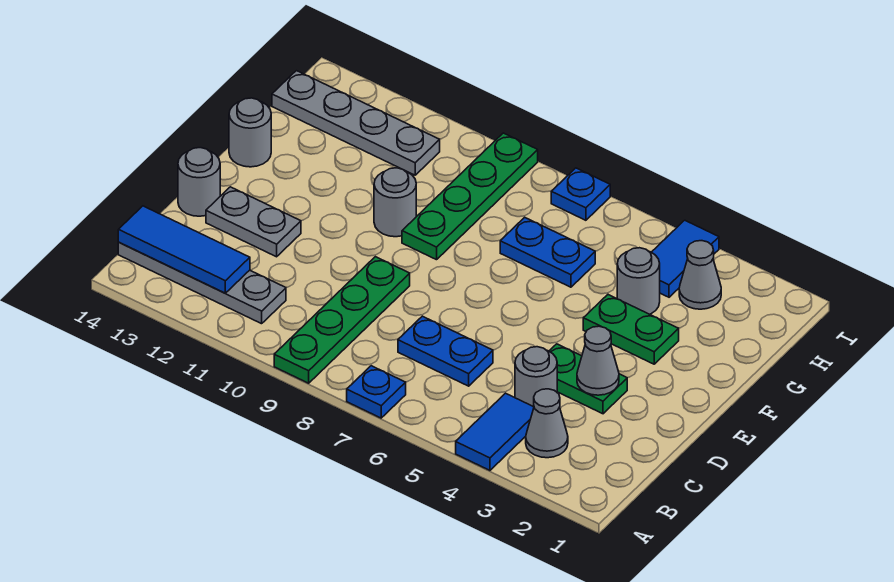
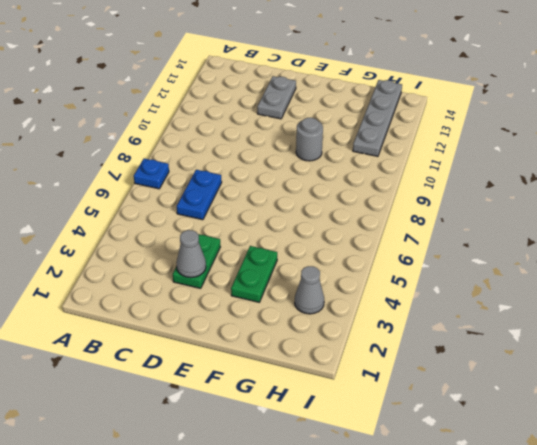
none -> blue 1x2 tile [456,393,534,470]
none -> green 1x4 plate [274,257,410,383]
none -> grey 1x1 cone [526,389,568,458]

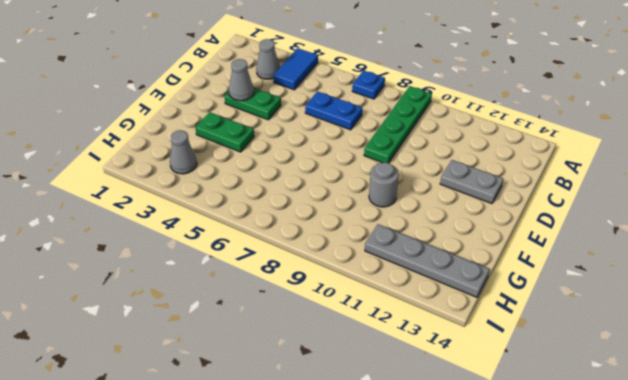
none -> grey 1x4 plate [118,243,286,324]
none -> grey 1x1 round brick [515,347,557,407]
none -> grey 1x1 round brick [178,148,220,216]

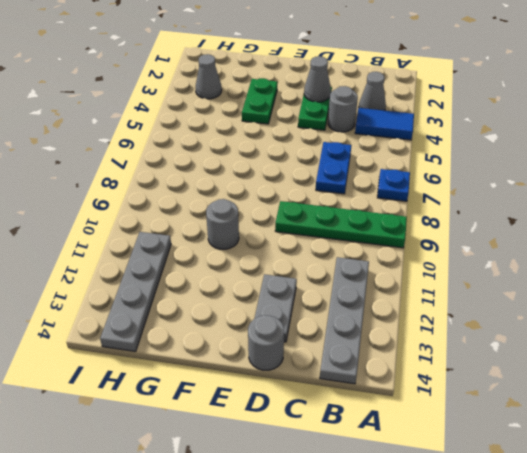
none -> green 1x4 plate [402,133,538,260]
none -> grey 1x1 round brick [229,98,271,167]
none -> grey 1x1 round brick [617,248,660,314]

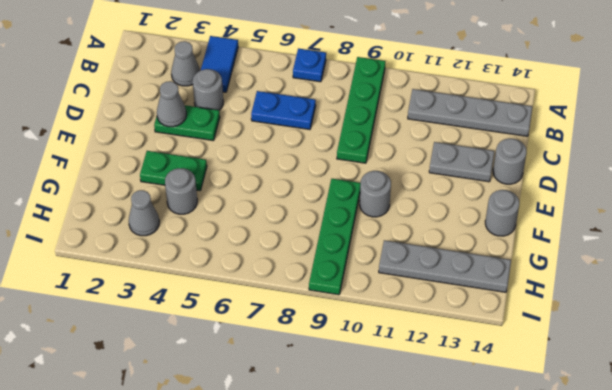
none -> blue 1x2 plate [500,217,595,287]
none -> blue 1x2 tile [652,220,719,297]
none -> blue 1x1 plate [551,168,610,220]

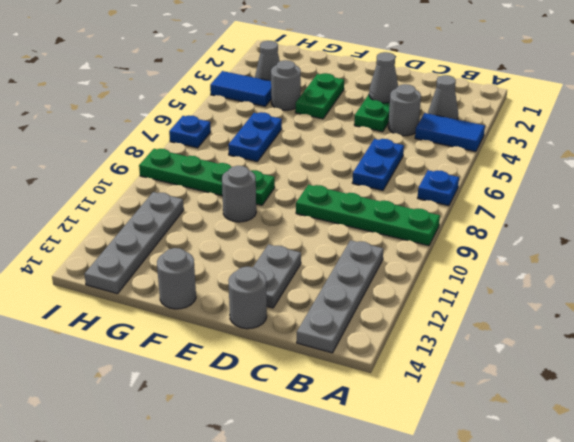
none -> blue 1x3 tile [118,206,250,293]

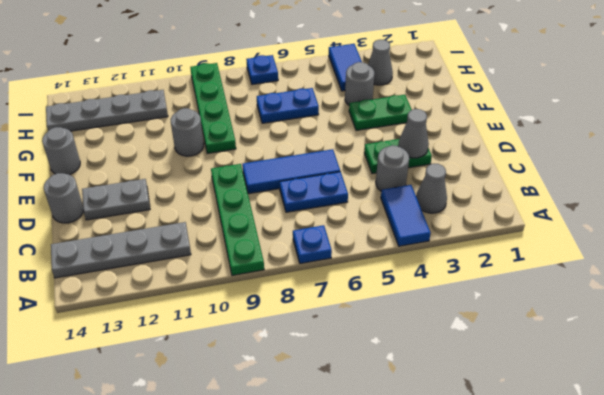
blue 1x3 tile [242,149,340,194] -> blue 1x3 tile moved to [118,206,250,293]

